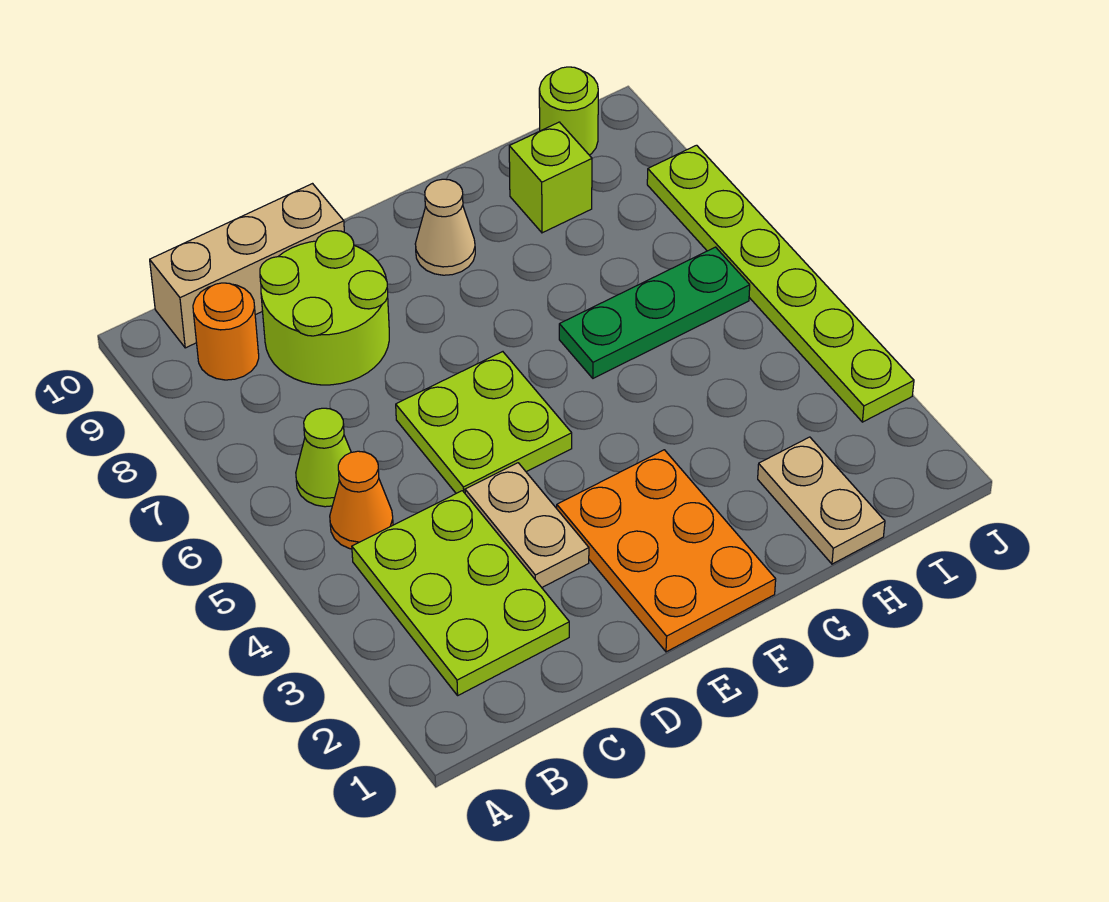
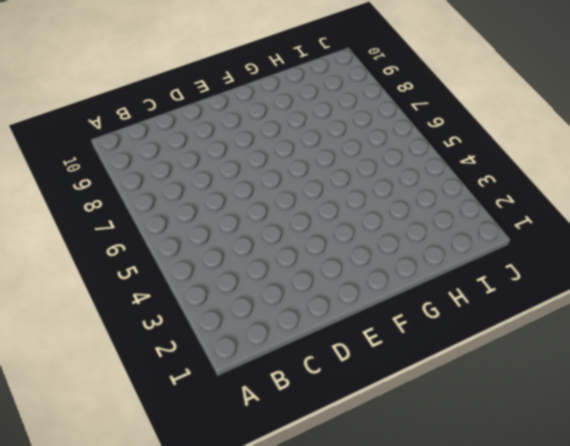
none -> lime 2x3 plate [352,491,569,695]
none -> orange 1x1 cone [330,451,393,549]
none -> lime 1x1 cone [296,408,351,507]

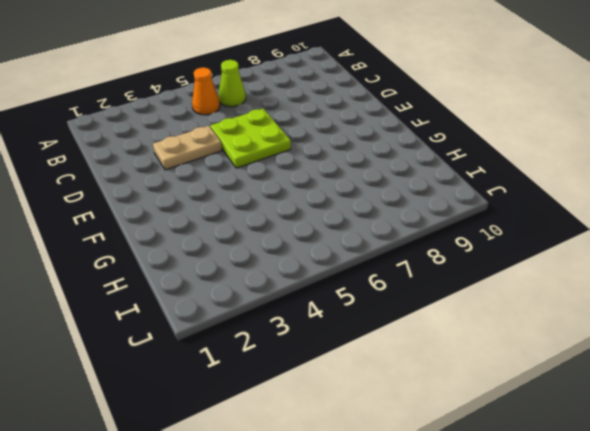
none -> lime 2x3 plate [352,491,569,695]
none -> orange 1x1 round brick [193,283,259,380]
none -> tan 1x3 brick [150,184,344,348]

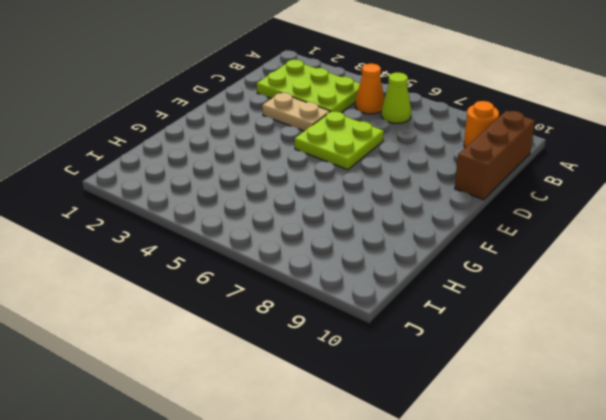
brown 1x3 brick [455,111,535,200] -> tan 1x3 brick [150,184,344,348]
none -> lime 2x2 round brick [260,231,389,385]
none -> orange 2x3 plate [557,450,776,652]
none -> tan 1x1 cone [415,179,475,275]

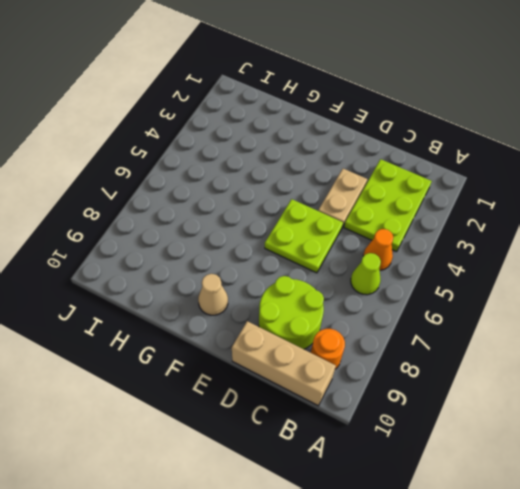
none -> orange 2x3 plate [557,450,776,652]
none -> green 1x3 plate [559,247,750,378]
none -> tan 1x2 plate [758,437,885,564]

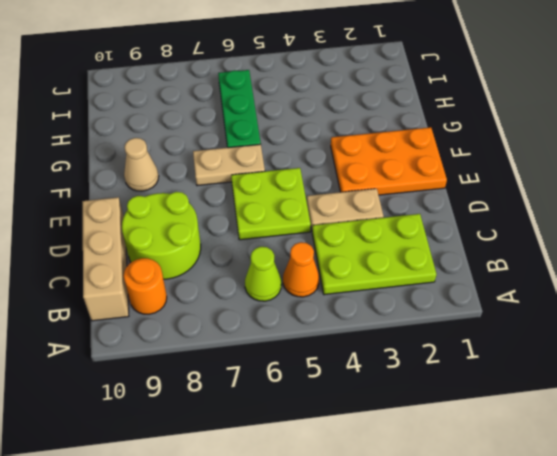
tan 1x2 plate [193,144,265,186] -> tan 1x2 plate moved to [758,437,885,564]
none -> lime 1x1 brick [509,122,592,233]
none -> lime 1x1 round brick [539,67,598,155]
none -> lime 1x6 plate [647,145,914,422]

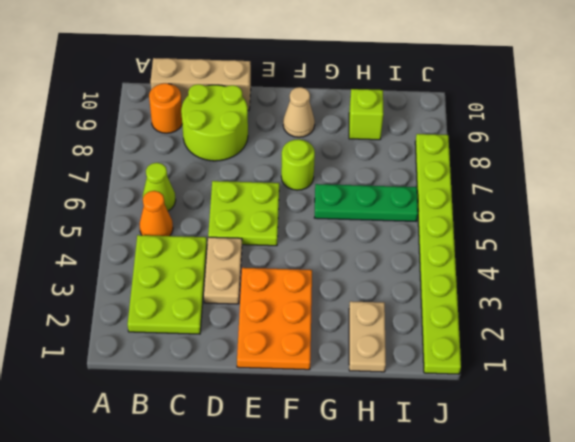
lime 1x1 round brick [281,139,315,190] -> lime 1x1 round brick moved to [539,67,598,155]
lime 1x8 plate [415,134,461,374] -> lime 1x6 plate [647,145,914,422]

